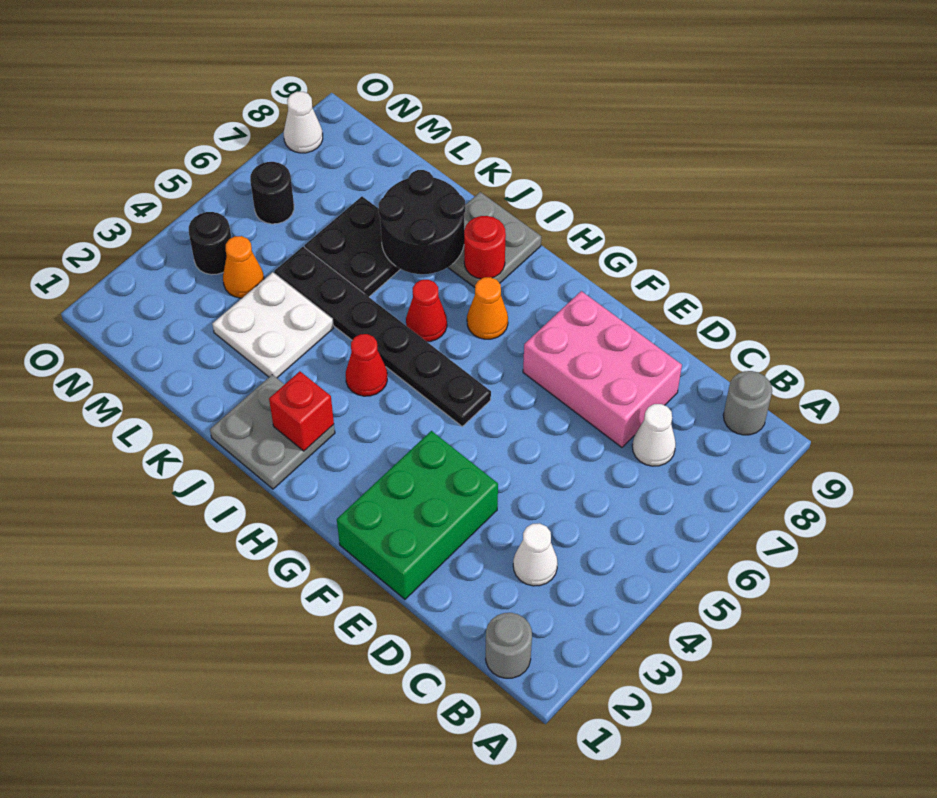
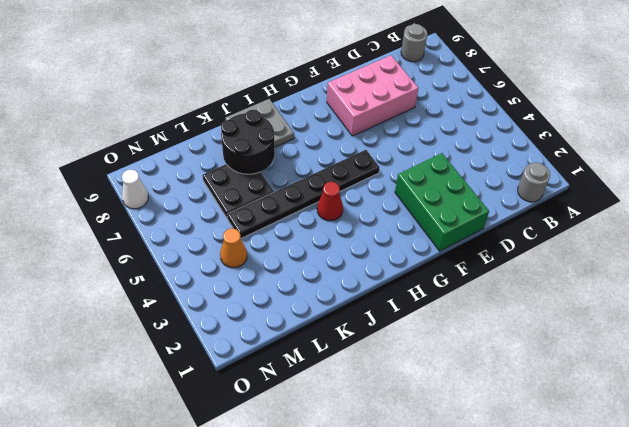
none -> white 1x1 cone [513,523,558,586]
none -> white 1x1 cone [632,404,676,466]
none -> orange 1x1 cone [467,277,508,339]

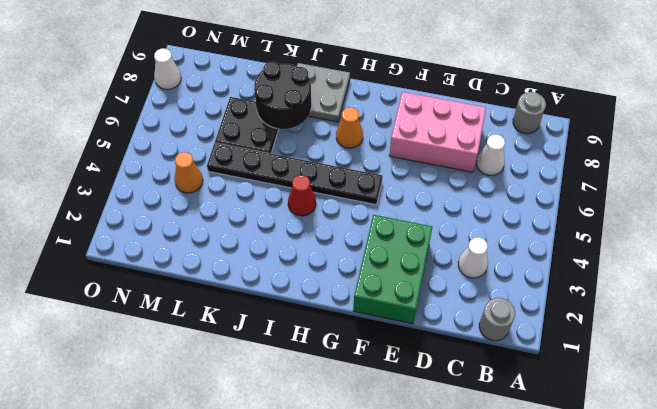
none -> grey 2x2 plate [210,375,335,489]
none -> red 1x1 cone [406,280,447,342]
none -> white 2x2 plate [212,272,333,378]

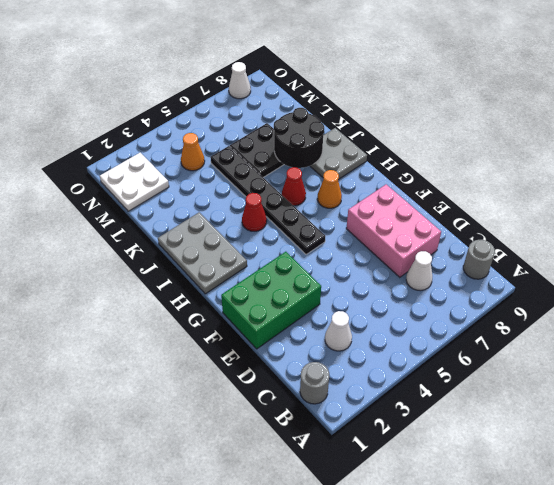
grey 2x3 plate [158,212,247,294] -> grey 2x2 plate [210,375,335,489]
white 2x2 plate [100,153,169,211] -> white 2x2 plate moved to [212,272,333,378]
none -> black 1x1 round brick [189,212,231,275]
none -> black 1x1 round brick [250,162,294,224]
none -> red 1x1 brick [269,371,334,451]

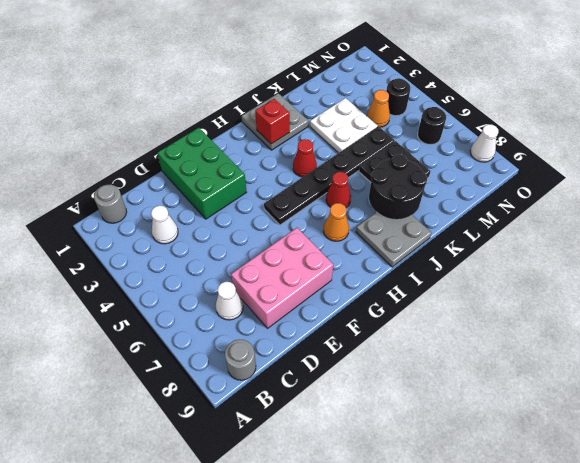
none -> red 1x1 round brick [464,216,506,279]

